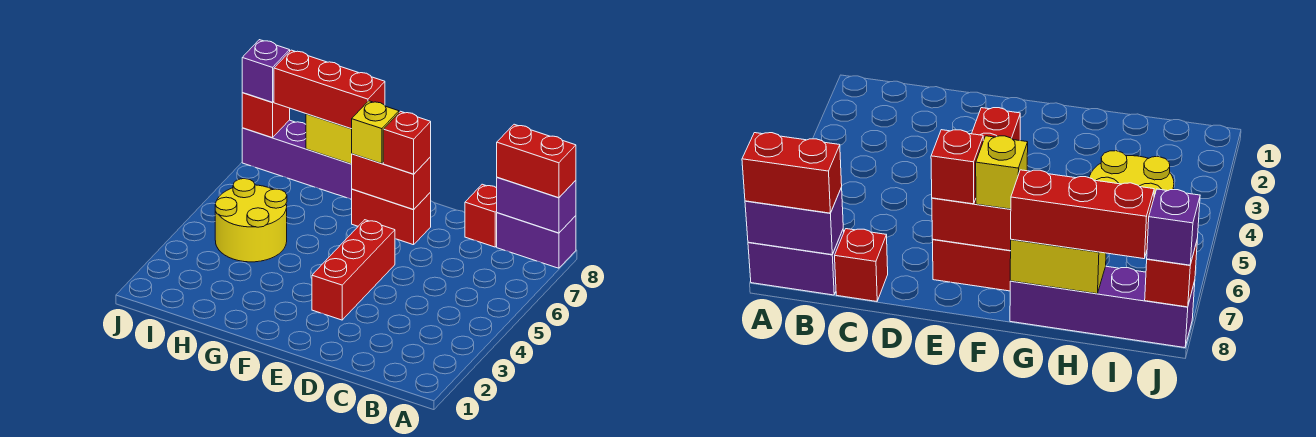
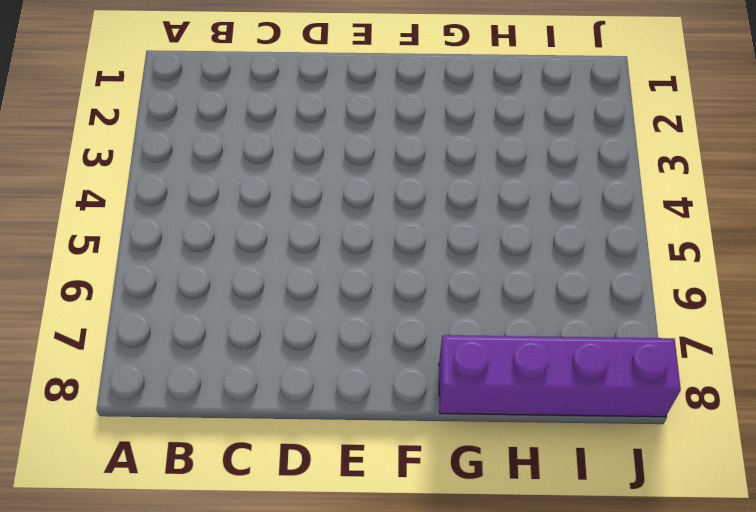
none -> purple 1x2 brick [497,213,576,268]
none -> red 1x1 brick [465,184,497,247]
none -> red 1x3 brick [312,220,395,320]

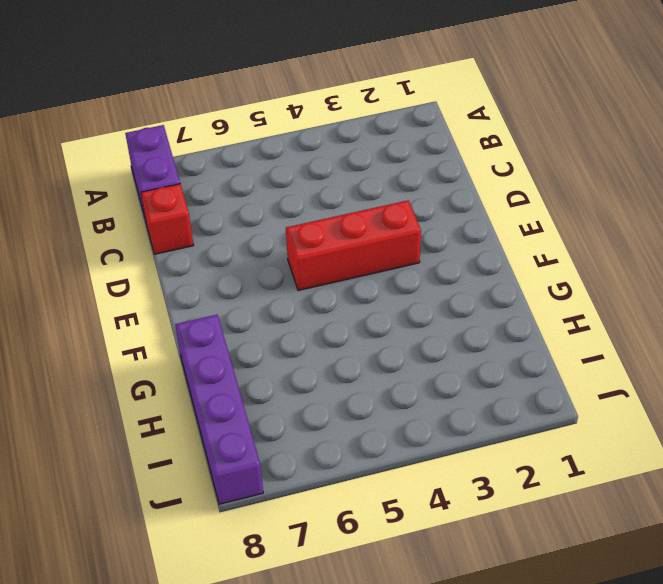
none -> red 1x2 brick [351,189,431,245]
none -> yellow 2x2 round brick [215,179,287,262]
none -> purple 1x2 brick [497,177,576,233]

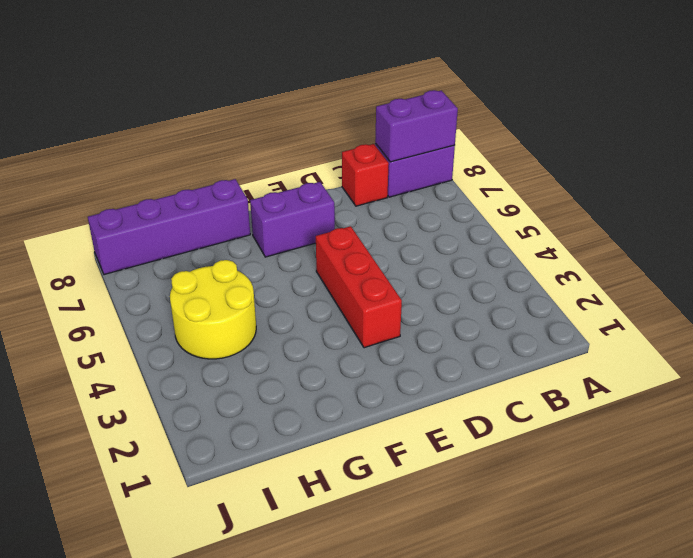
purple 1x2 brick [250,182,335,257] -> red 1x2 brick [351,189,431,245]
none -> red 1x2 brick [352,154,431,210]
none -> yellow 1x2 brick [306,114,352,164]
none -> red 1x1 brick [242,93,290,138]

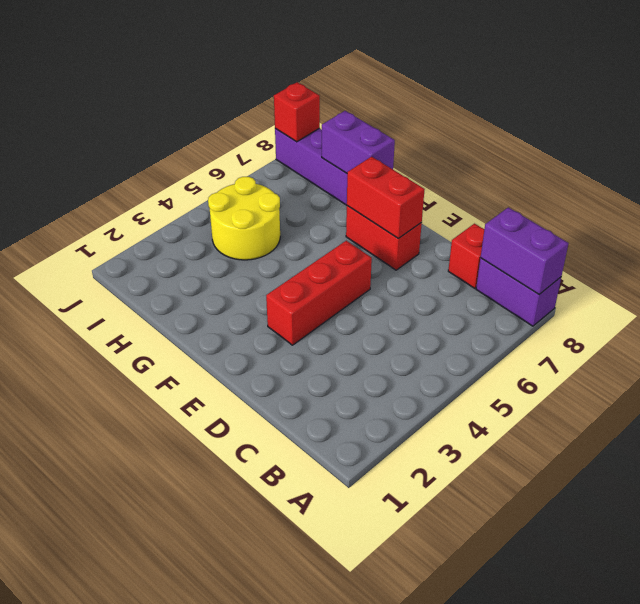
purple 1x2 brick [322,111,395,173] -> yellow 1x2 brick [306,114,352,164]
none -> red 1x2 brick [497,124,576,198]
none -> red 1x1 brick [383,111,431,174]
none -> yellow 1x1 brick [352,101,399,164]

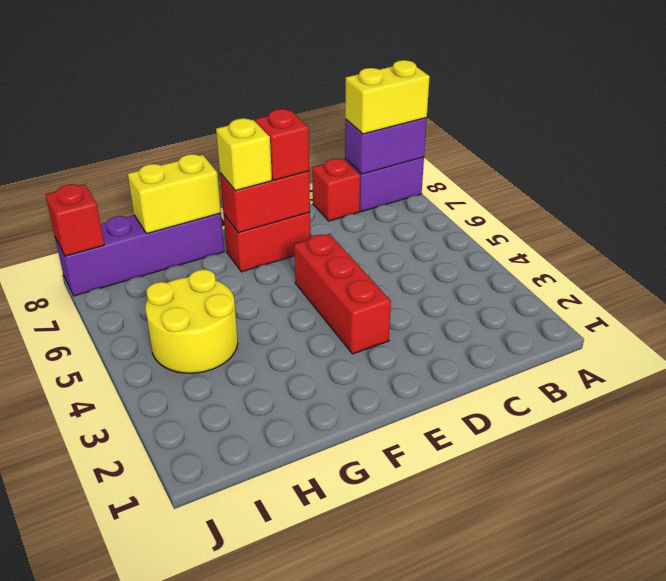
yellow 1x2 brick [345,60,430,134] -> red 1x2 brick [497,124,576,198]
none -> red 1x3 brick [274,50,385,129]
none -> purple 1x1 brick [242,40,290,102]

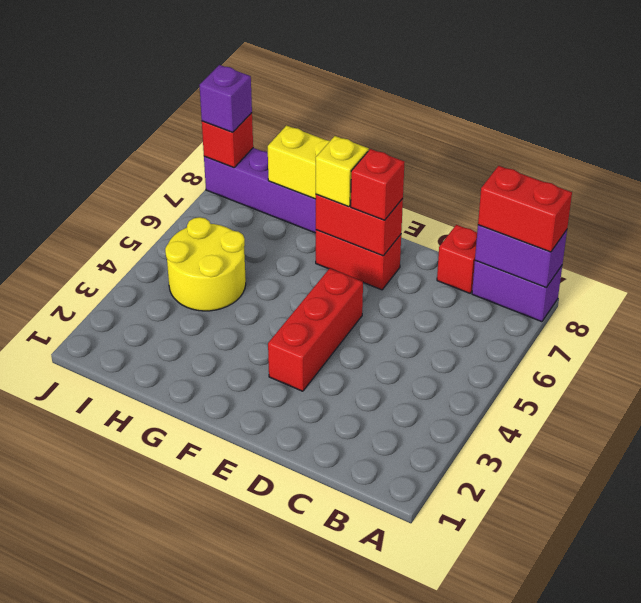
none -> red 1x3 brick [274,50,385,129]

